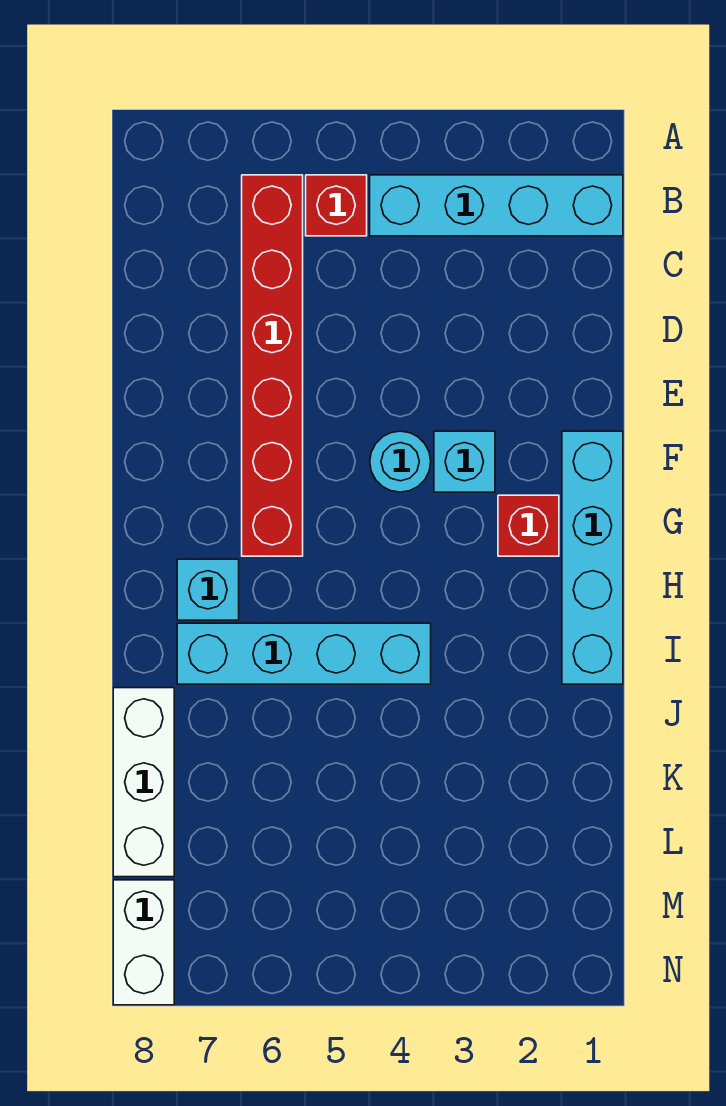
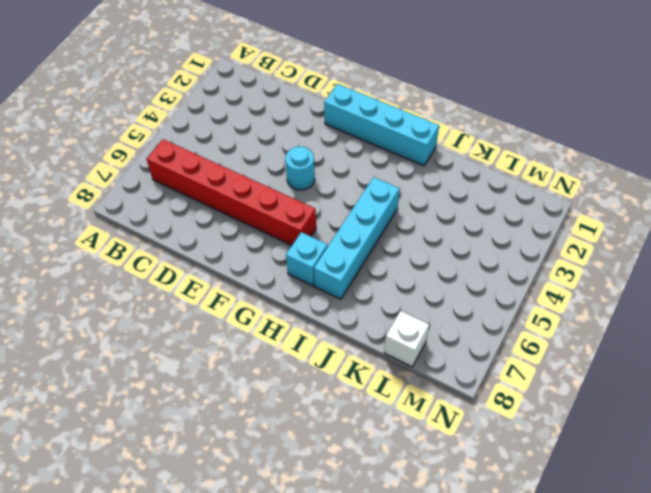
white 1x1 brick [384,311,429,367] -> white 1x3 brick [113,688,174,877]
none -> cyan 1x4 brick [370,175,623,236]
none -> red 1x1 brick [306,175,367,236]

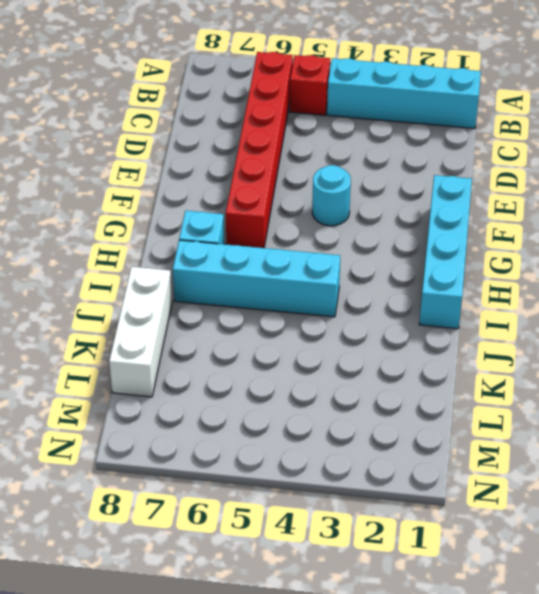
none -> cyan 1x1 brick [434,431,495,492]
none -> red 1x1 brick [498,495,559,556]

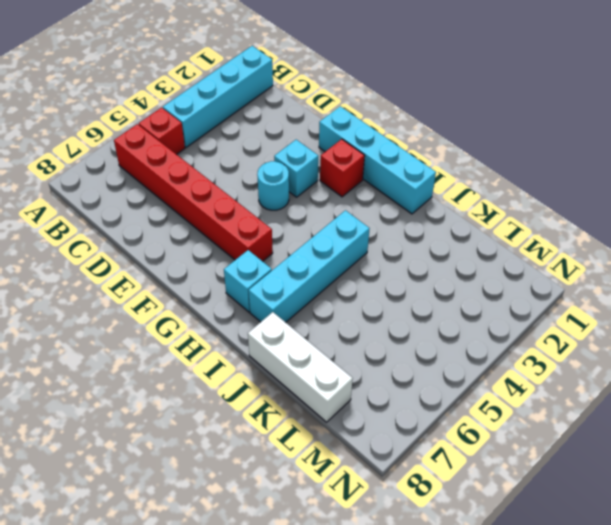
none -> white 1x2 brick [113,880,174,1005]

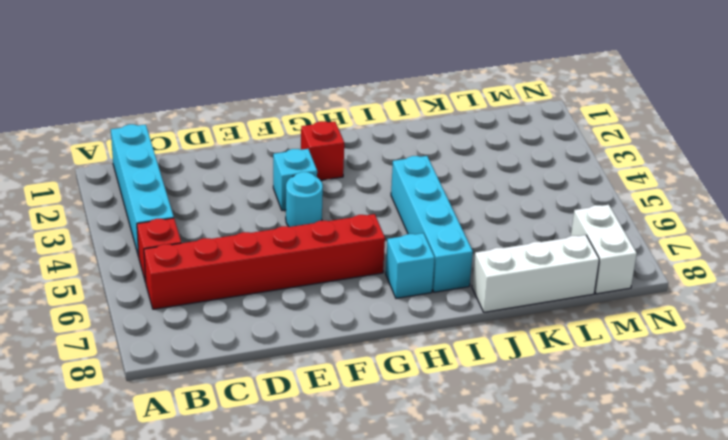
white 1x2 brick [571,205,637,294] -> white 1x2 brick turned to [113,880,174,1005]
none -> cyan 1x4 brick [562,431,623,684]

